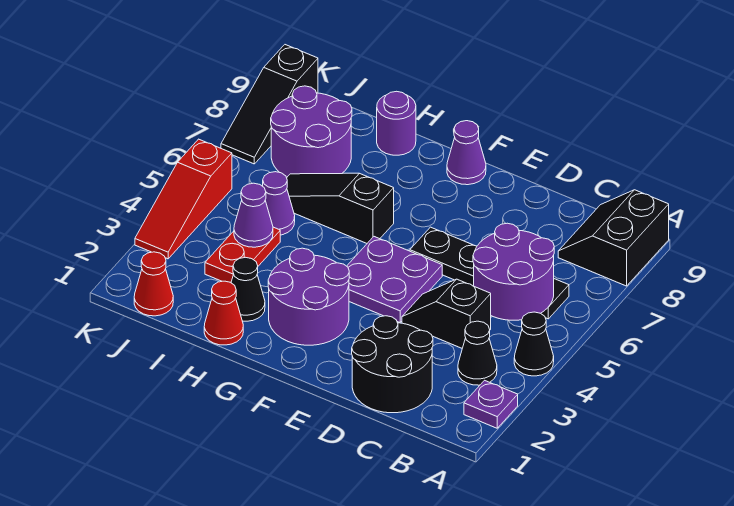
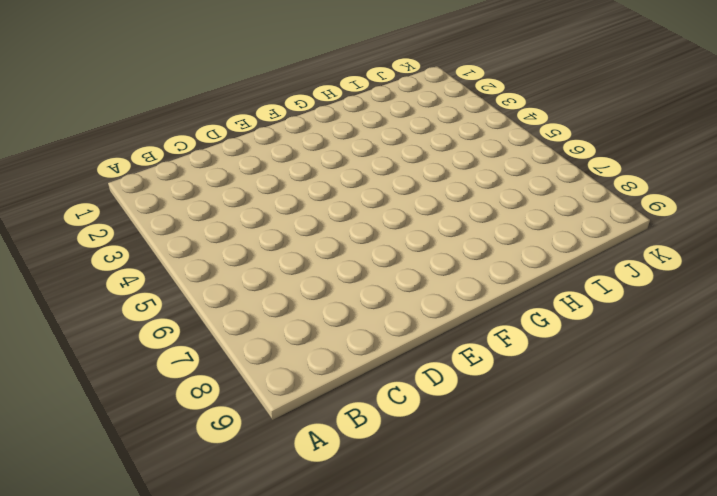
none -> purple 1x1 plate [464,380,518,428]
none -> black 1x1 cone [514,312,554,376]
none -> black 2x2 slope [558,190,669,286]

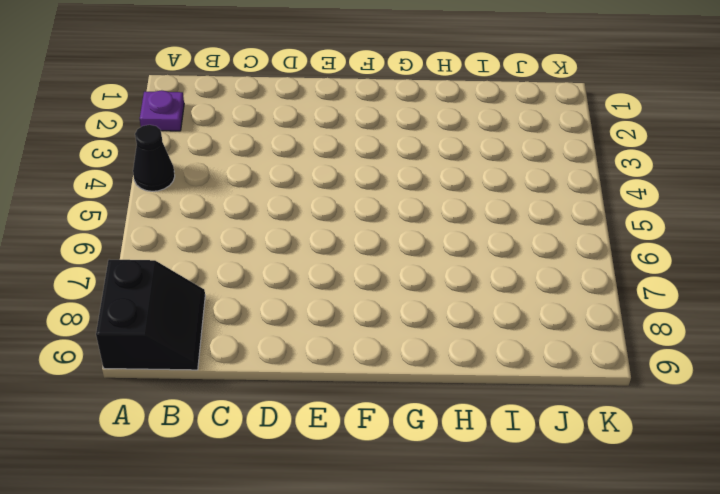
none -> black 1x1 cone [458,321,497,385]
none -> black 1x4 plate [410,227,569,319]
none -> black 2x2 round brick [352,316,433,413]

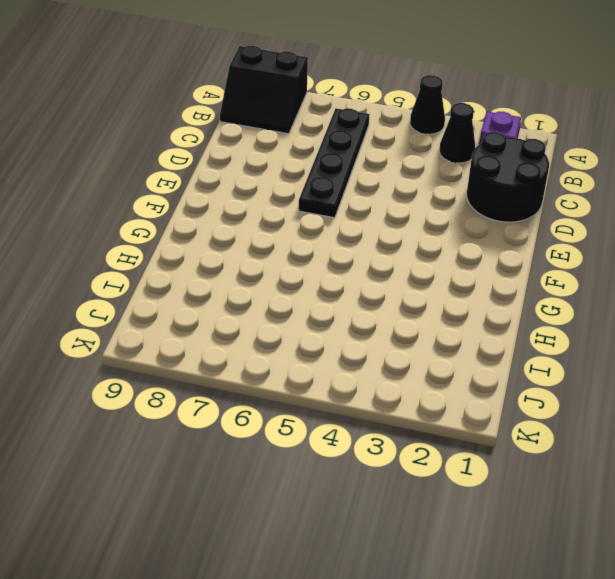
none -> black 1x2 slope [402,279,491,348]
none -> purple 2x2 plate [347,237,442,322]
none -> purple 2x2 round brick [268,248,349,345]

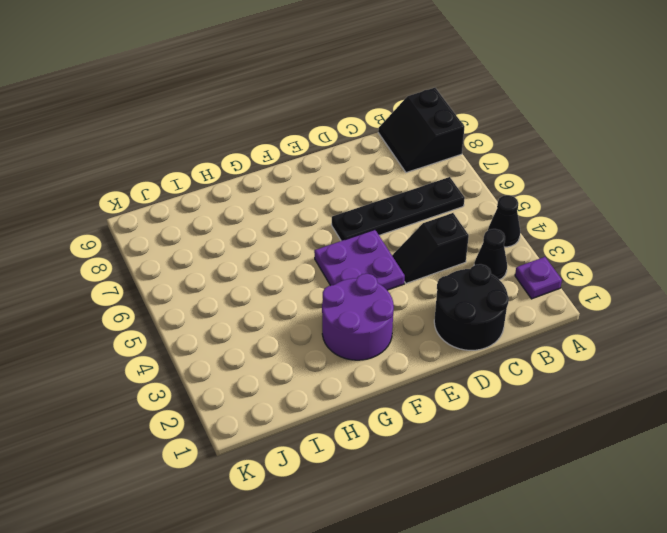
none -> purple 1x1 cone [447,121,486,185]
none -> black 1x3 slope [287,173,394,243]
none -> red 1x1 cone [204,281,243,345]

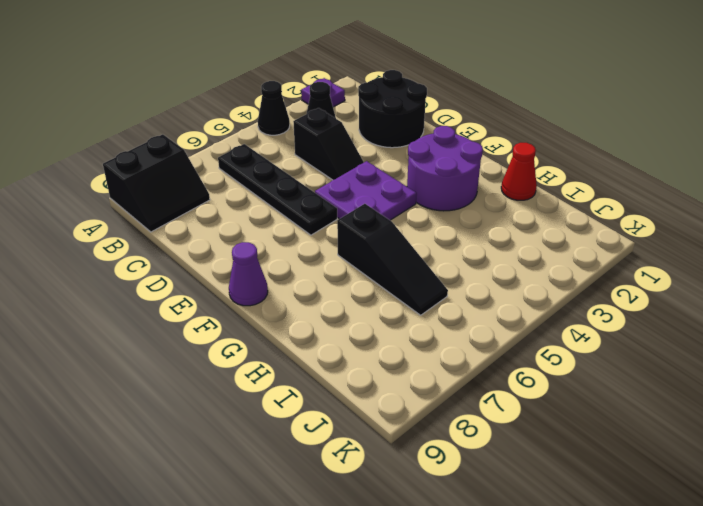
none -> black 1x1 cone [231,257,265,321]
none -> purple 1x1 round brick [377,91,416,155]
none -> red 1x2 plate [205,227,280,282]

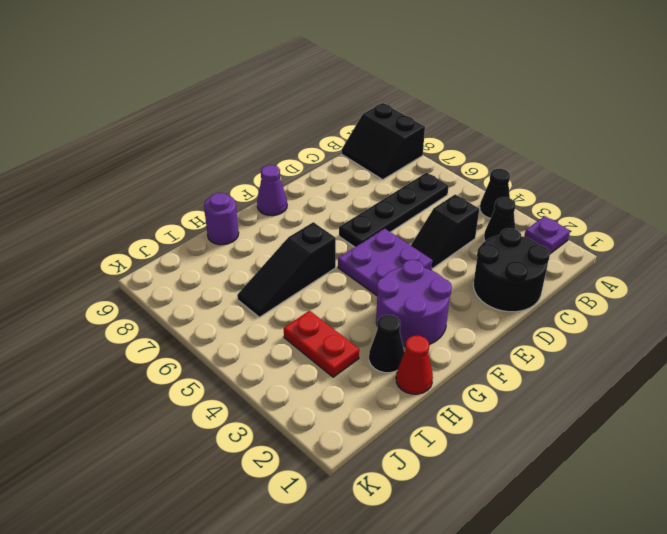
none -> purple 1x1 cone [263,172,295,235]
none -> purple 2x2 round brick [271,86,352,177]
none -> red 1x1 cone [134,252,173,316]

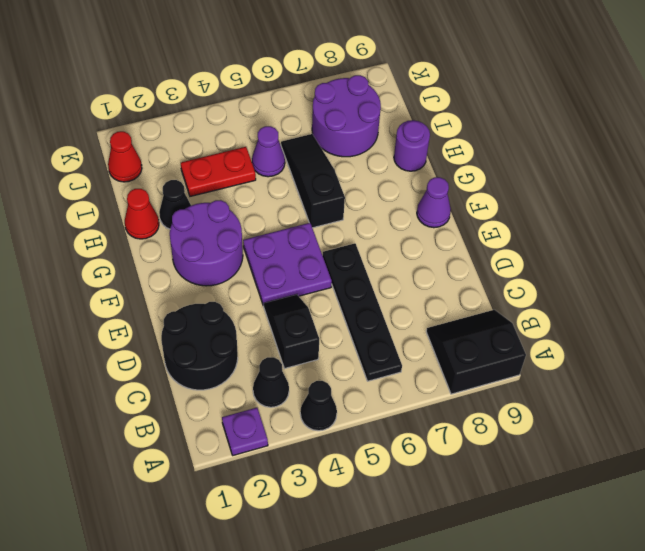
none -> red 1x3 slope [135,139,232,259]
none -> black 1x3 slope [221,45,318,164]
none -> purple 2x2 round brick [473,223,554,320]

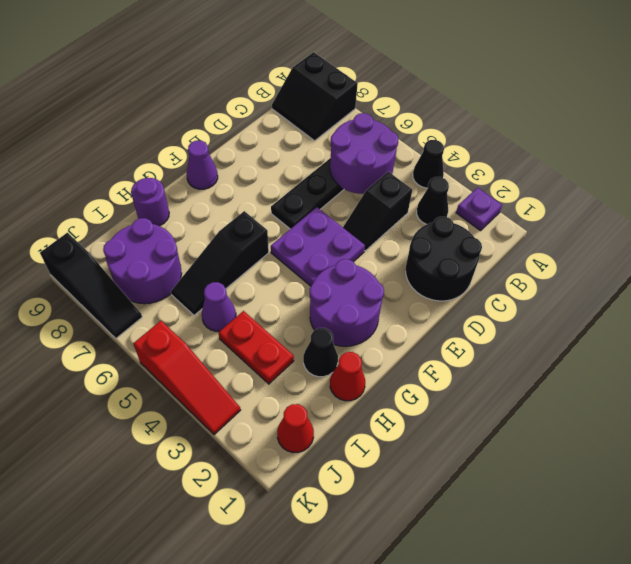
none -> purple 1x1 cone [234,183,273,247]

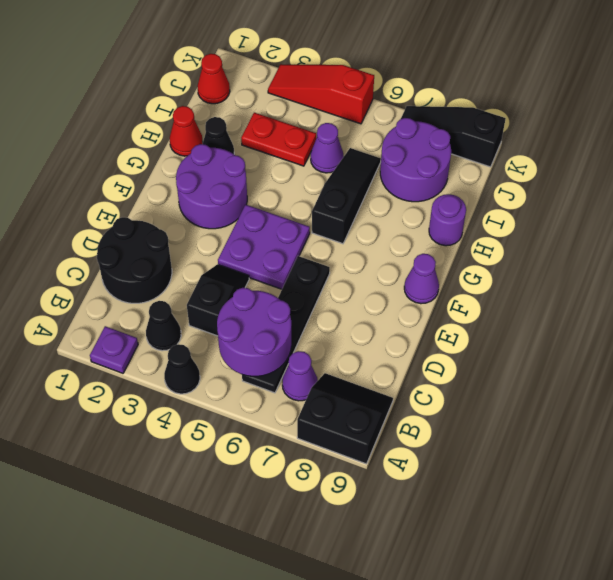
purple 1x1 cone [282,351,318,401] -> purple 1x1 cone moved to [234,183,273,247]

